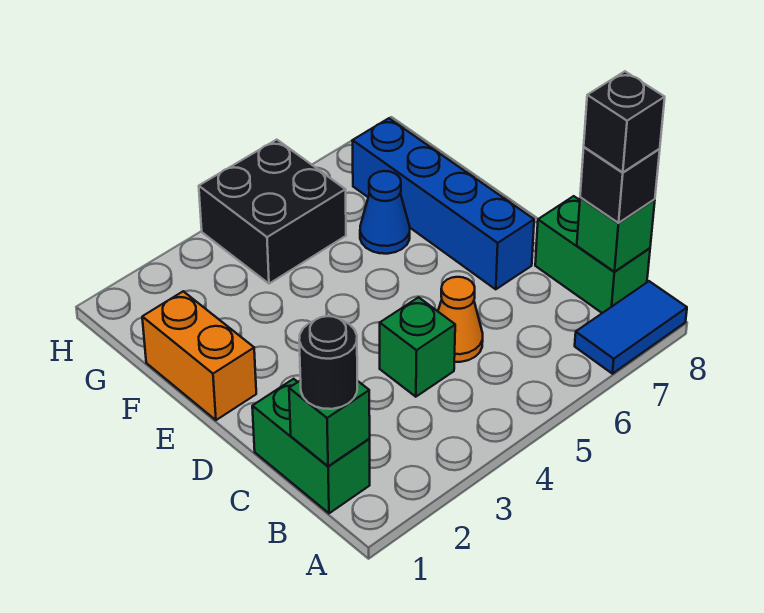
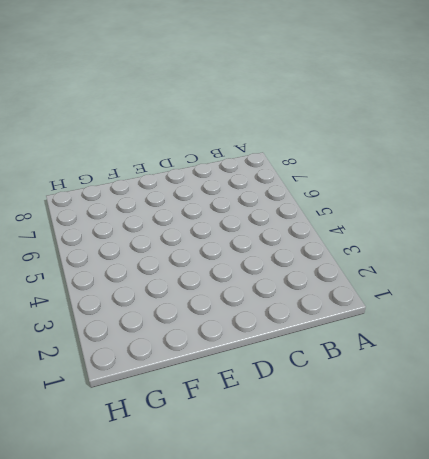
none -> blue 1x2 tile [575,281,687,374]
none -> green 1x2 brick [252,379,370,513]
none -> green 1x2 brick [535,196,650,313]

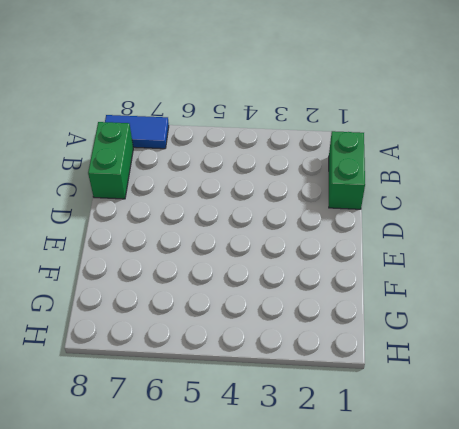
none -> green 1x1 brick [380,297,455,397]
none -> orange 1x1 cone [438,277,483,362]
none -> blue 1x4 brick [352,118,534,289]

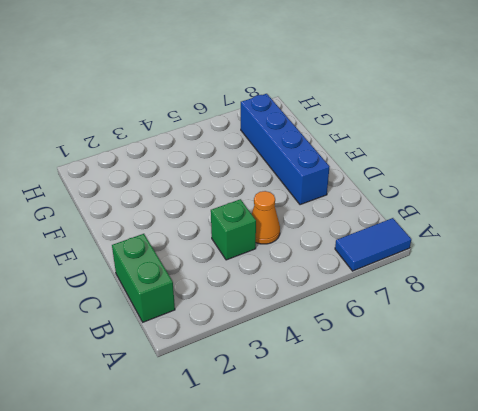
none -> green 1x2 brick [535,196,650,313]
none -> orange 1x2 brick [142,291,256,420]
none -> blue 1x1 cone [360,171,410,254]

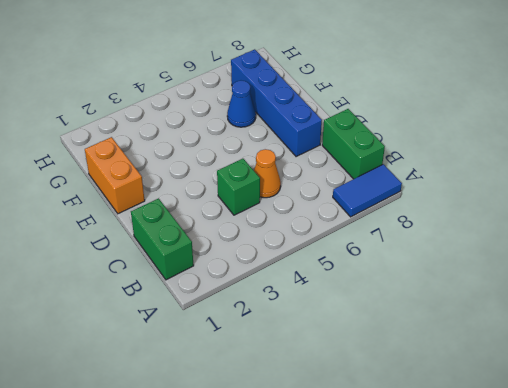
none -> black 2x2 brick [199,140,346,284]
none -> green 1x1 brick [289,380,370,466]
none -> green 1x1 brick [577,197,655,272]

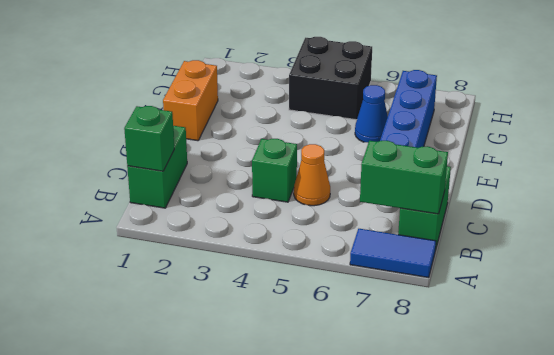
green 1x2 brick [360,141,448,214] -> green 1x1 brick [577,197,655,272]
none -> black 1x1 round brick [299,316,357,409]
none -> black 1x1 brick [580,147,660,223]
none -> black 1x1 brick [584,71,665,172]

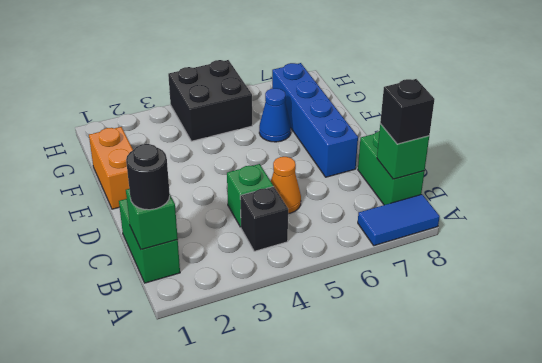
black 1x1 brick [240,186,288,251] -> black 1x1 brick moved to [584,71,665,172]

